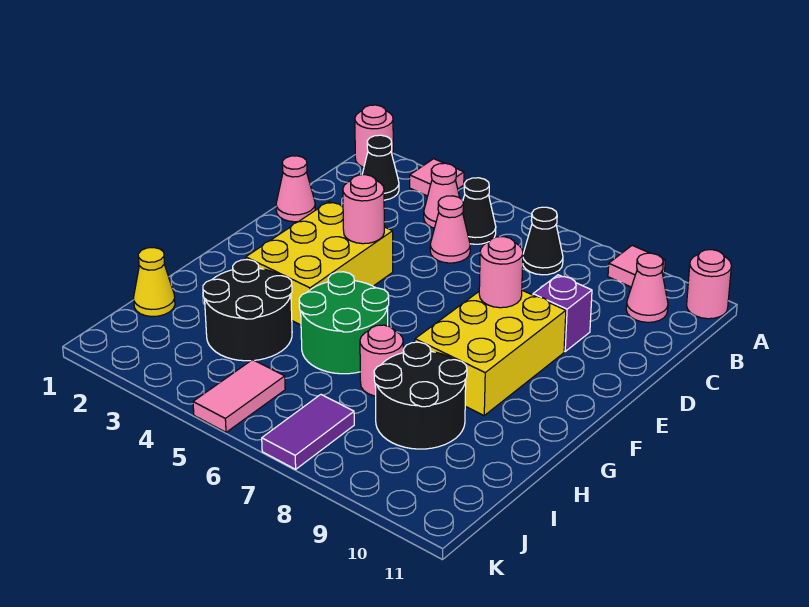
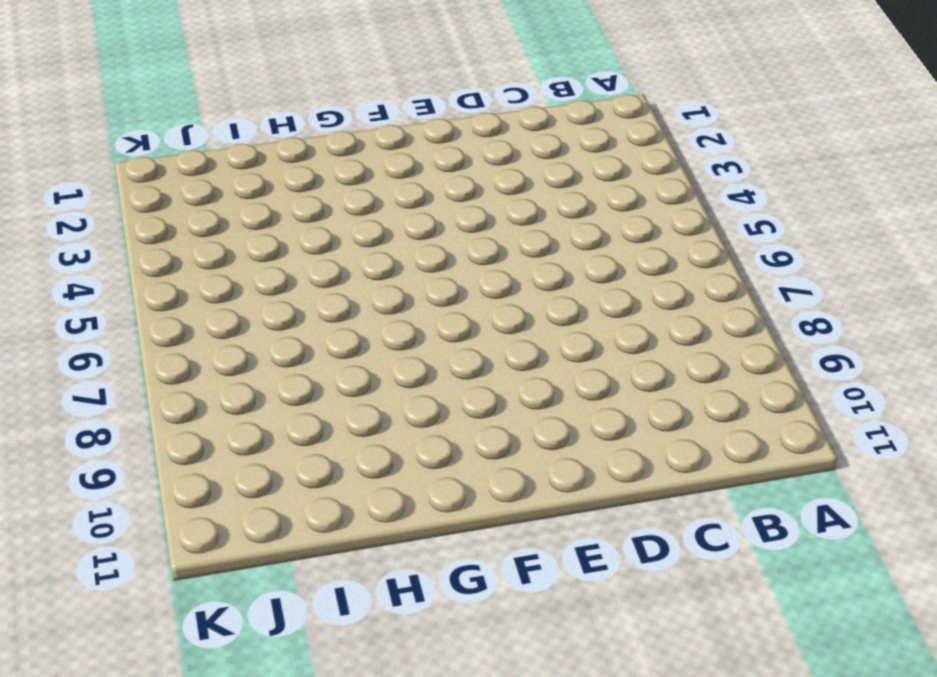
none -> pink 1x1 round brick [355,105,393,167]
none -> pink 1x1 tile [410,159,464,196]
none -> pink 1x1 tile [608,245,665,287]

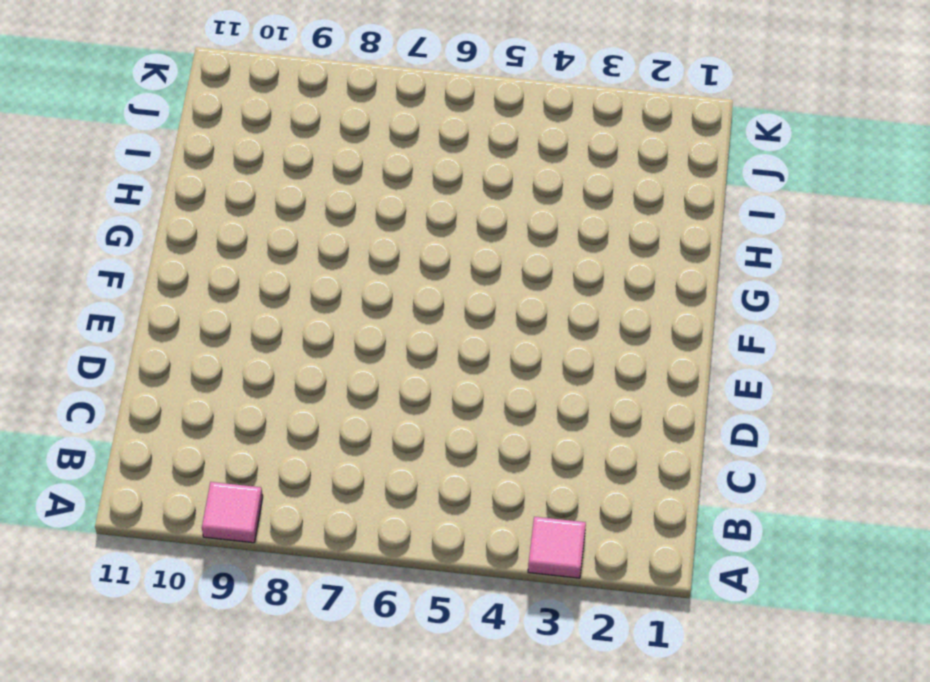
none -> pink 1x1 round brick [355,105,393,167]
none -> pink 1x1 round brick [687,250,731,319]
none -> black 1x1 cone [362,135,399,200]

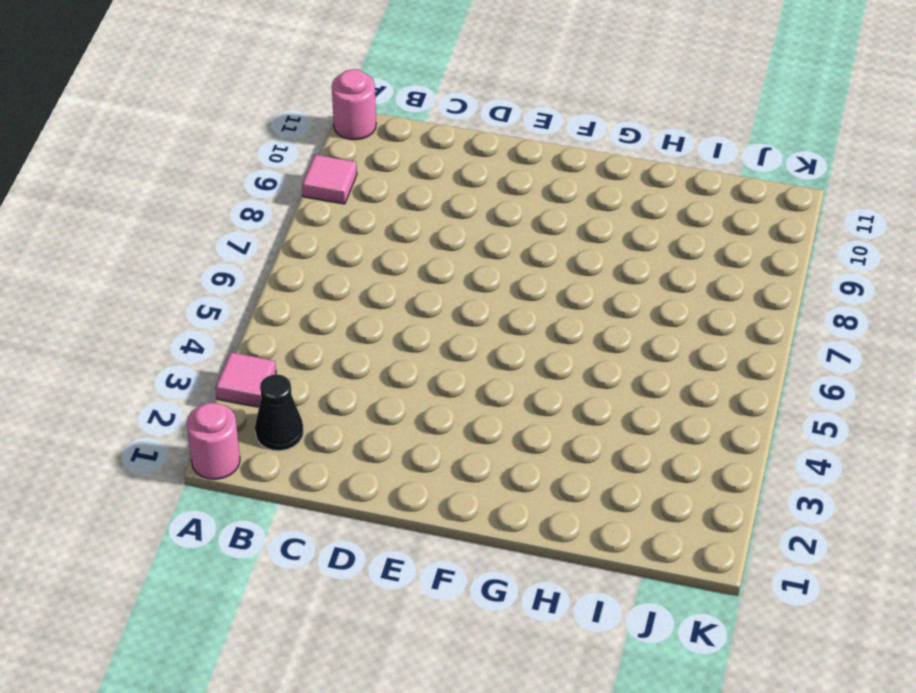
none -> pink 1x1 cone [424,163,460,228]
none -> black 1x1 cone [463,178,496,244]
none -> black 1x1 cone [523,207,563,275]

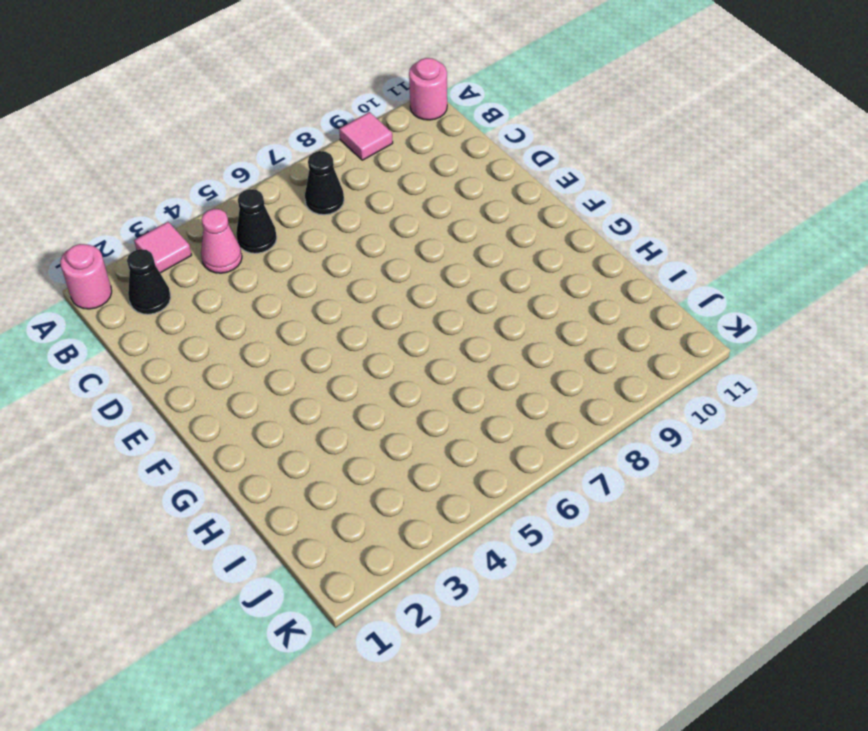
none -> pink 1x1 cone [626,253,668,322]
none -> pink 1x1 cone [430,196,470,263]
none -> pink 1x1 cone [276,156,315,222]

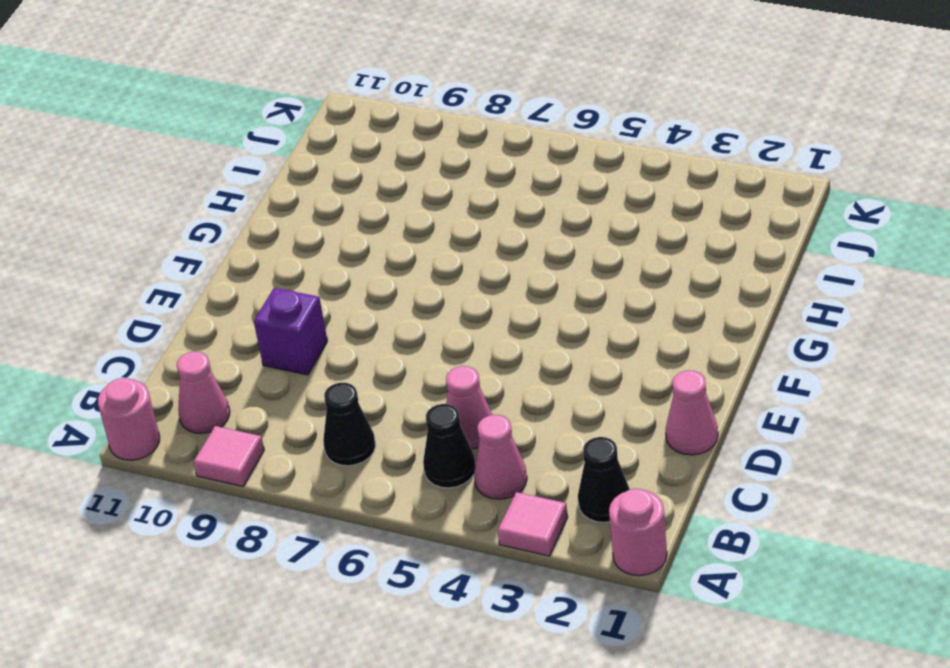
none -> yellow 2x3 brick [246,202,393,325]
none -> yellow 2x3 brick [415,290,566,415]
none -> green 2x2 round brick [299,272,389,374]

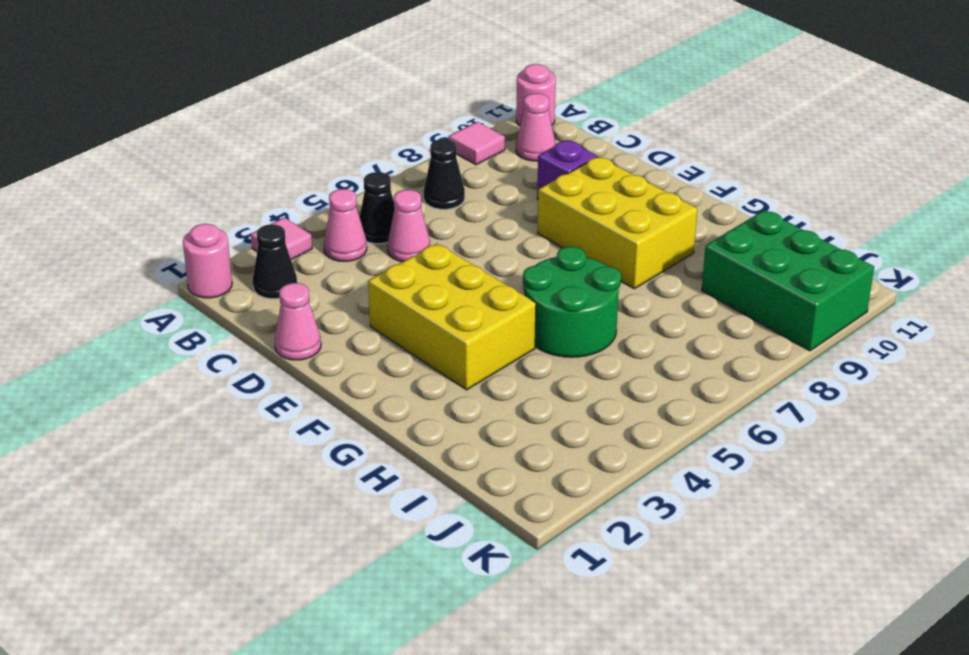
green 2x3 brick [702,210,874,351] -> black 2x2 round brick [374,342,467,449]
none -> black 2x2 round brick [203,260,292,361]
none -> pink 1x1 round brick [360,325,403,396]
none -> yellow 1x1 cone [134,248,175,316]

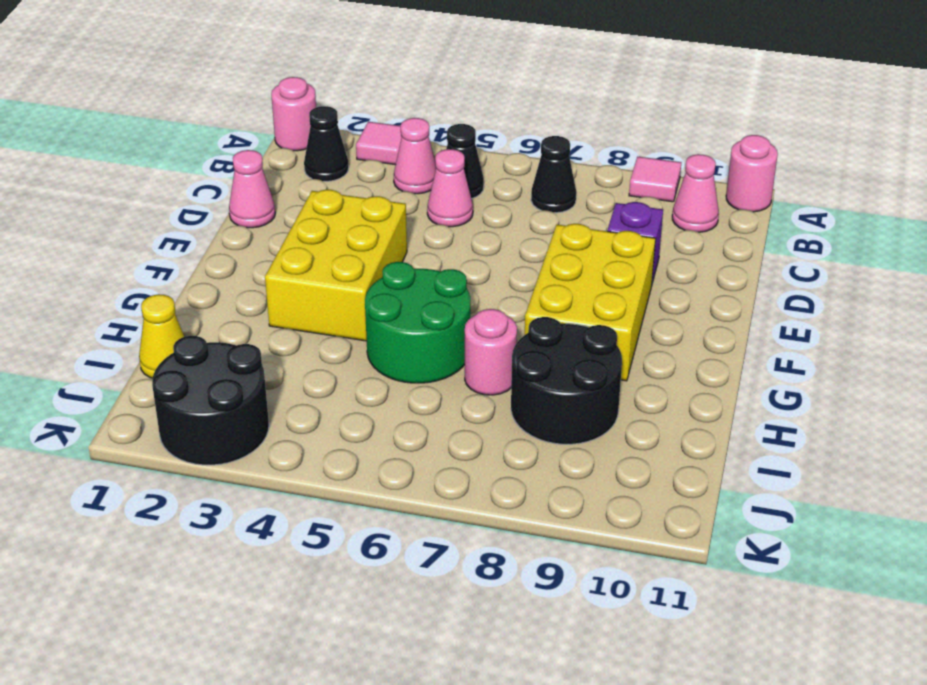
black 2x2 round brick [152,336,269,465] -> black 2x2 round brick moved to [203,260,292,361]
none -> pink 1x2 tile [193,360,285,432]
none -> purple 1x2 tile [262,395,354,469]
none -> pink 1x1 round brick [343,175,384,244]

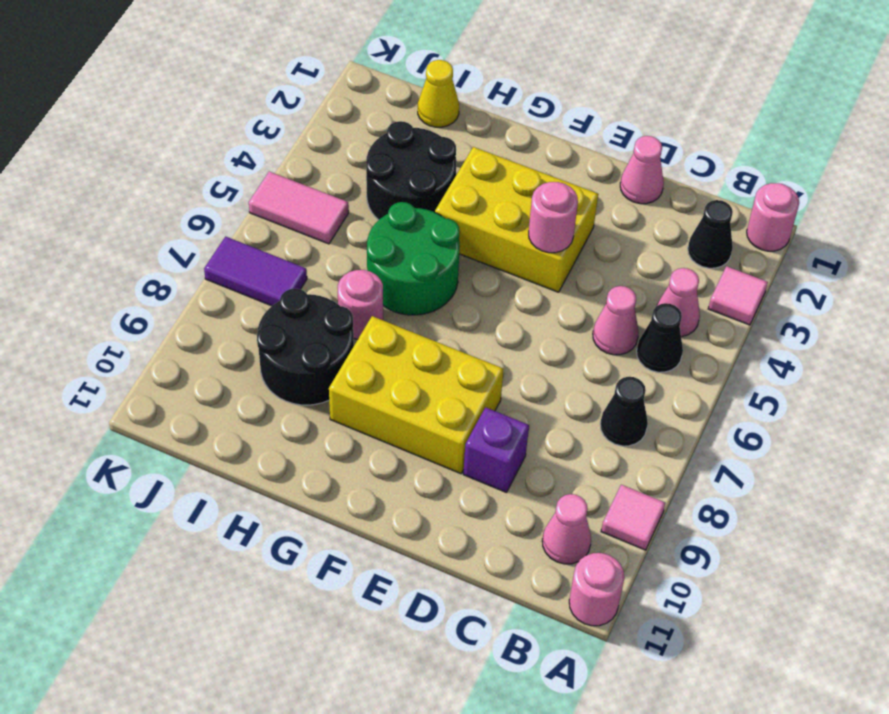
none -> pink 1x1 round brick [479,237,523,308]

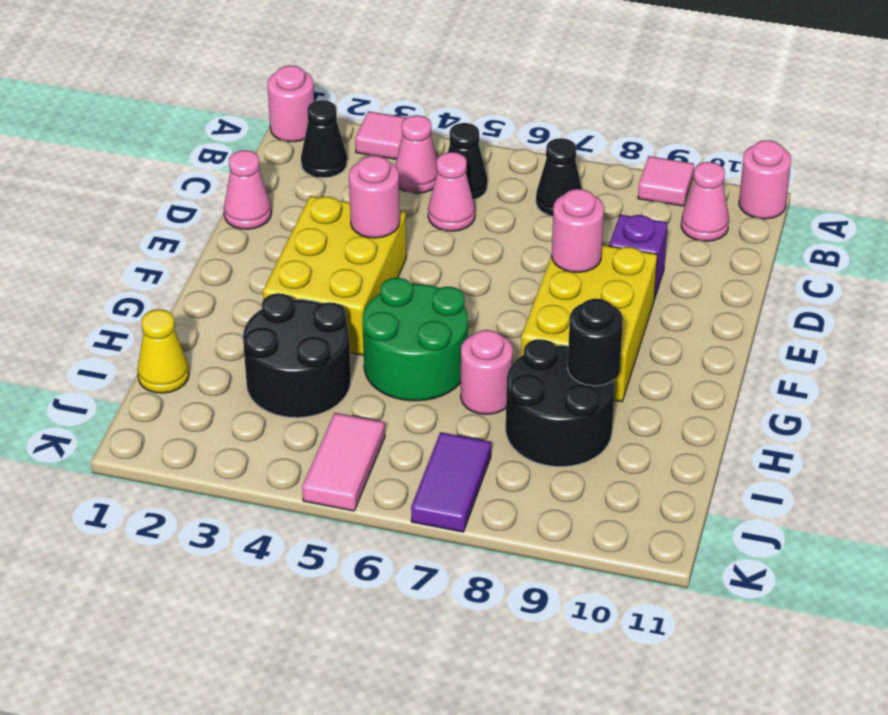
black 1x1 round brick [568,299,623,386] -> none

